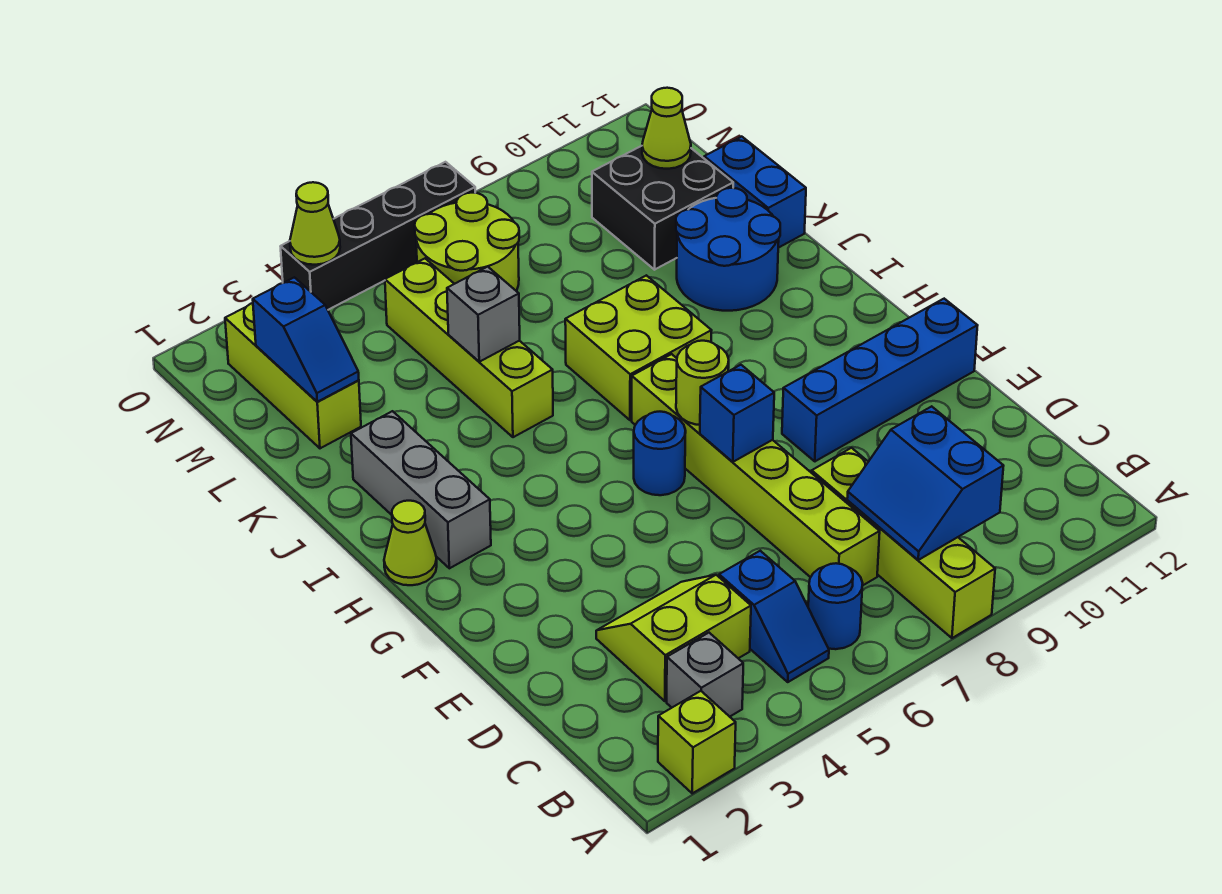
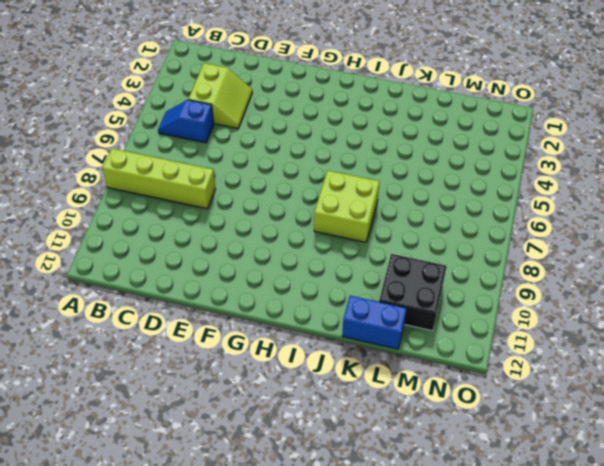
none -> lime 1x1 brick [658,691,736,793]
none -> grey 1x1 brick [667,633,743,717]
none -> blue 1x1 round brick [808,563,863,649]

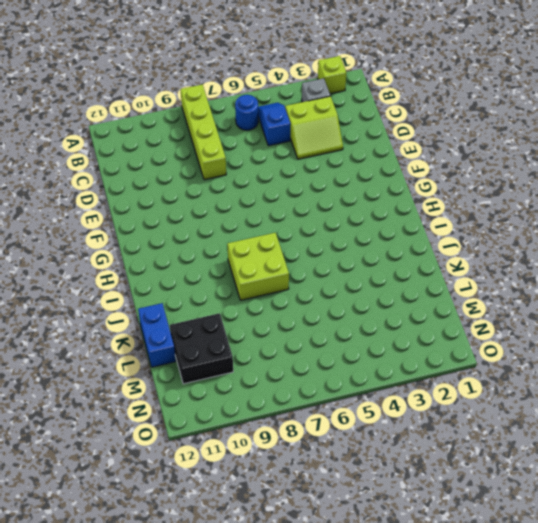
none -> lime 1x6 brick [632,354,880,586]
none -> blue 1x4 brick [782,299,978,461]
none -> blue 1x1 round brick [634,412,686,495]

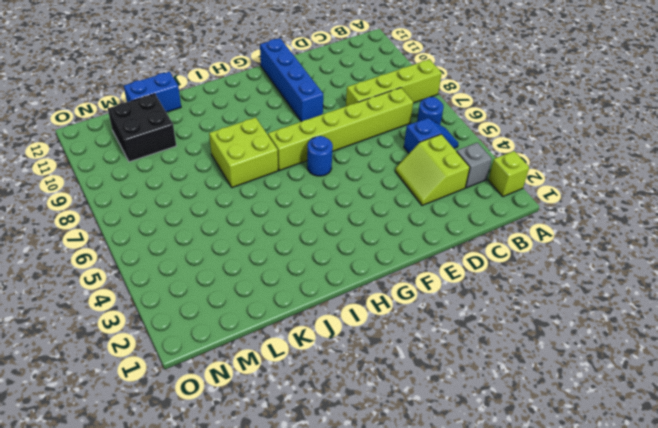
none -> lime 1x1 cone [384,501,437,585]
none -> grey 1x3 brick [351,411,491,568]
none -> lime 1x4 brick [385,259,553,437]

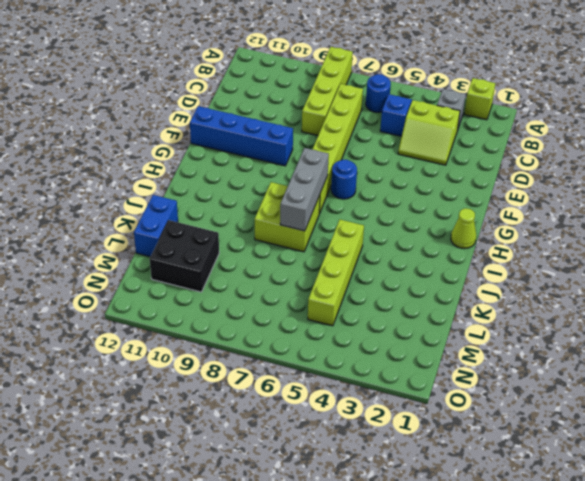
grey 1x3 brick [280,148,329,231] -> grey 1x3 brick moved to [351,411,491,568]
none -> blue 2x2 round brick [676,188,780,311]
none -> lime 1x3 brick [225,303,361,448]
none -> lime 2x2 round brick [415,193,519,291]

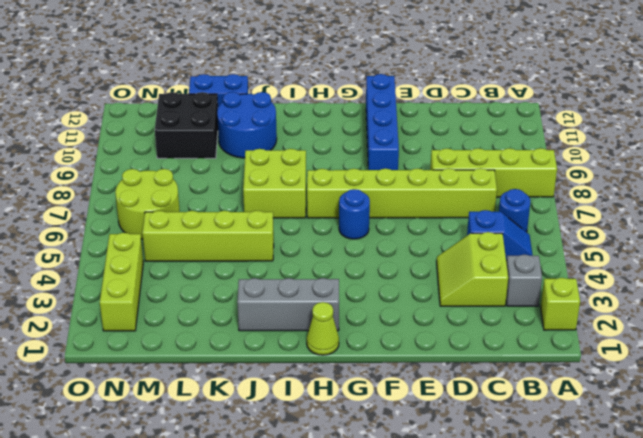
lime 1x3 brick [100,233,143,331] -> lime 1x3 brick turned to [225,303,361,448]
none -> black 1x4 brick [281,162,475,310]
none -> blue 2x2 slope [847,406,1003,560]
none -> blue 1x1 brick [700,365,774,462]

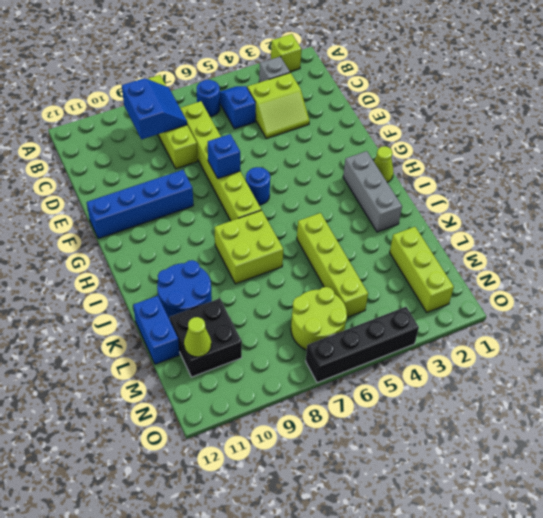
none -> lime 1x1 round brick [676,341,729,425]
none -> grey 1x1 brick [447,267,520,362]
none -> blue 1x2 slope [253,277,359,402]

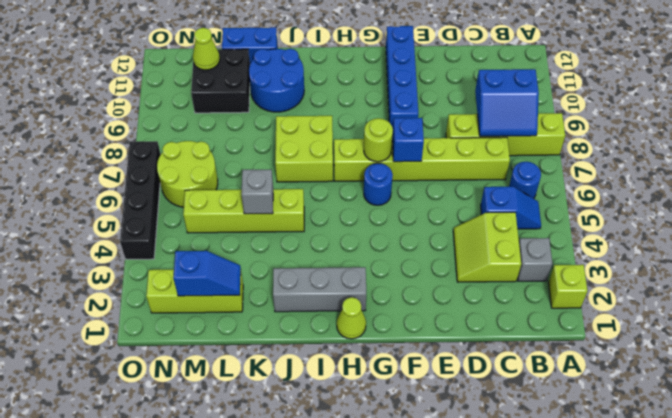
none -> lime 1x1 cone [290,182,340,265]

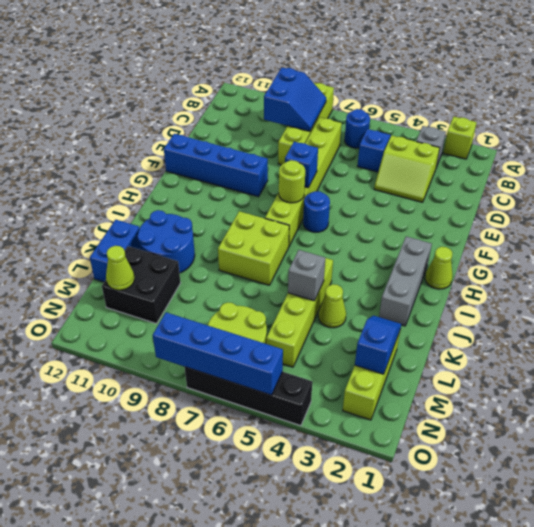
lime 1x1 cone [318,284,346,328] -> lime 1x1 cone moved to [290,182,340,265]
blue 1x4 brick [153,312,283,395] -> none

